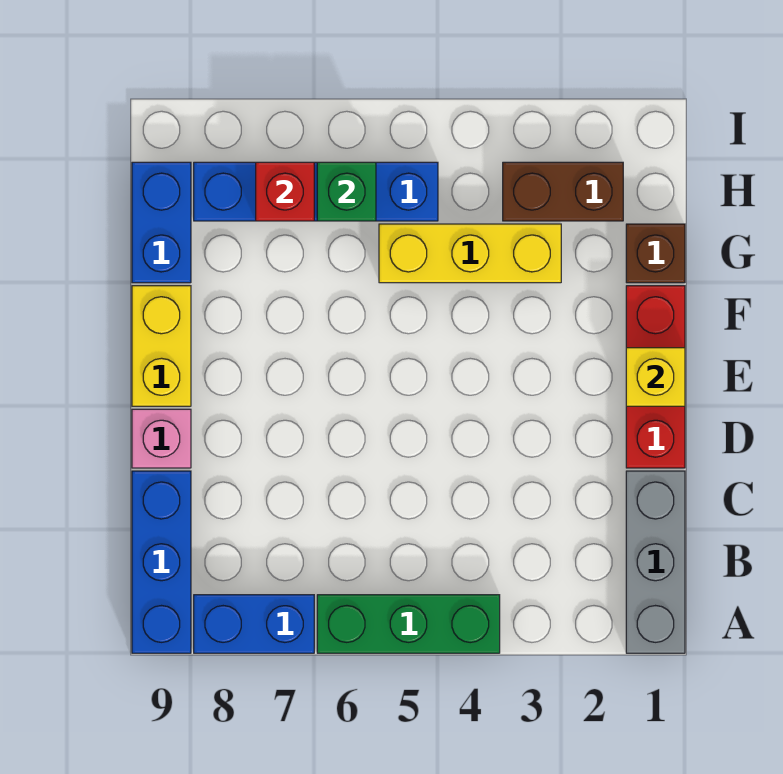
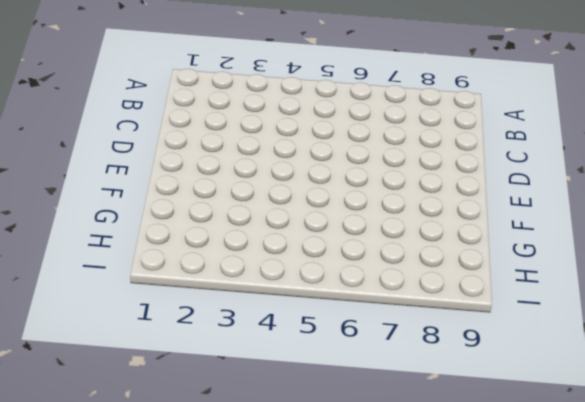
none -> grey 1x3 brick [626,471,685,653]
none -> green 1x3 brick [317,595,500,653]
none -> blue 1x2 brick [194,595,314,653]

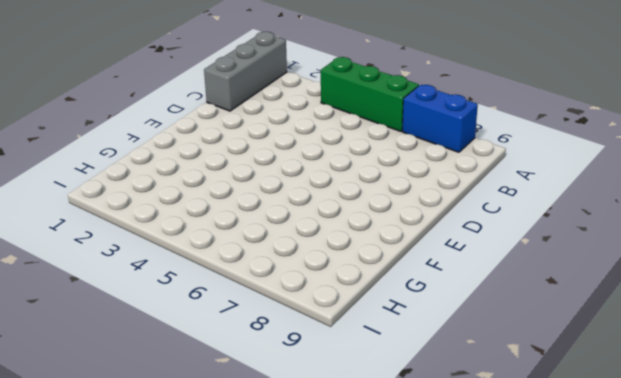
none -> blue 1x3 brick [132,471,191,653]
none -> red 1x3 brick [626,286,685,468]
none -> pink 1x1 brick [132,409,191,468]

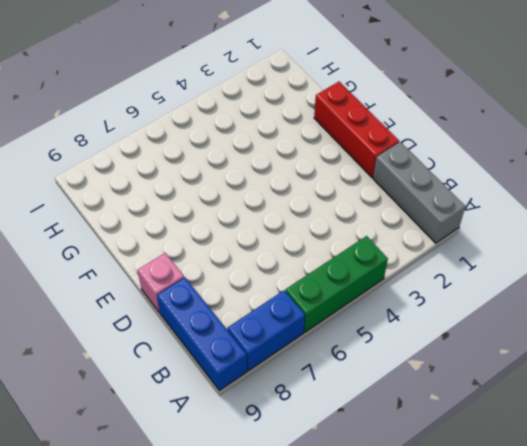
none -> yellow 1x2 brick [132,286,191,406]
none -> brown 1x1 brick [626,224,685,283]
none -> yellow 1x3 brick [379,224,561,283]

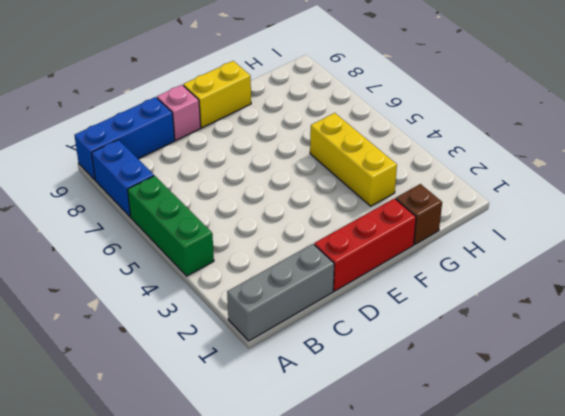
none -> blue 1x2 brick [132,162,191,283]
none -> brown 1x2 brick [503,162,623,221]
none -> blue 1x4 brick [194,162,438,221]

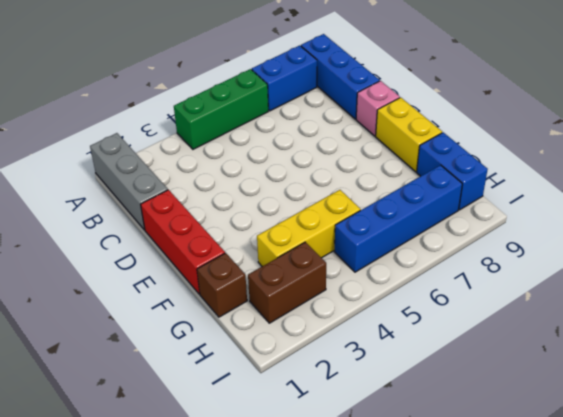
none -> yellow 1x1 brick [626,348,685,406]
none -> green 1x1 brick [317,162,376,221]
none -> red 1x1 brick [256,162,314,221]

